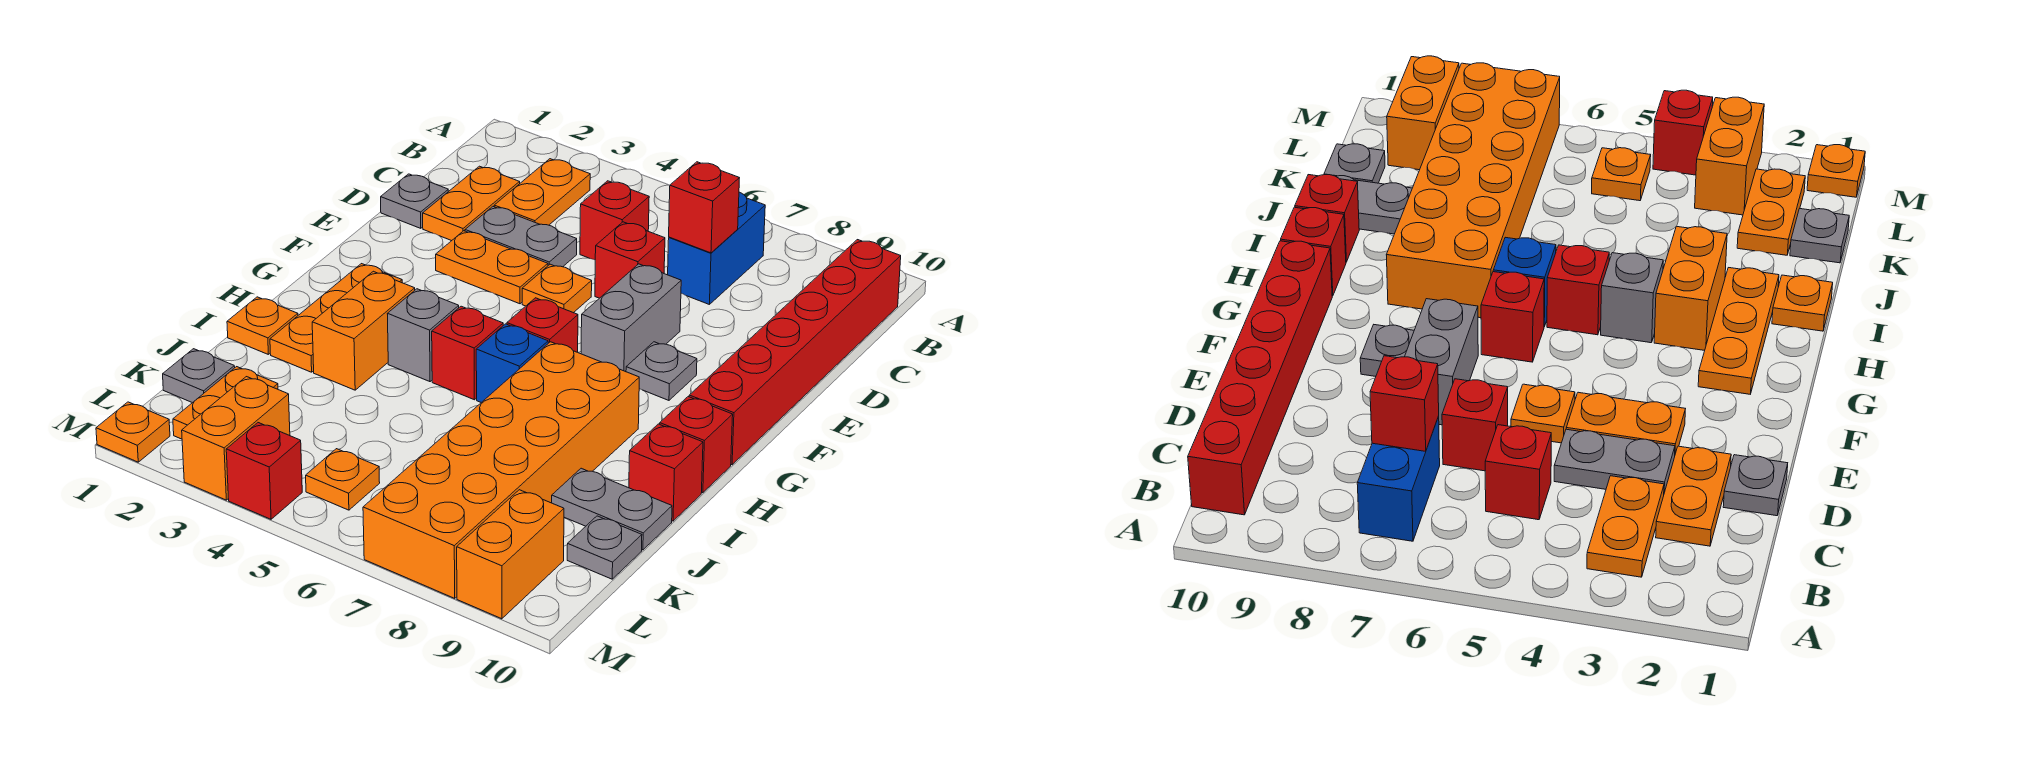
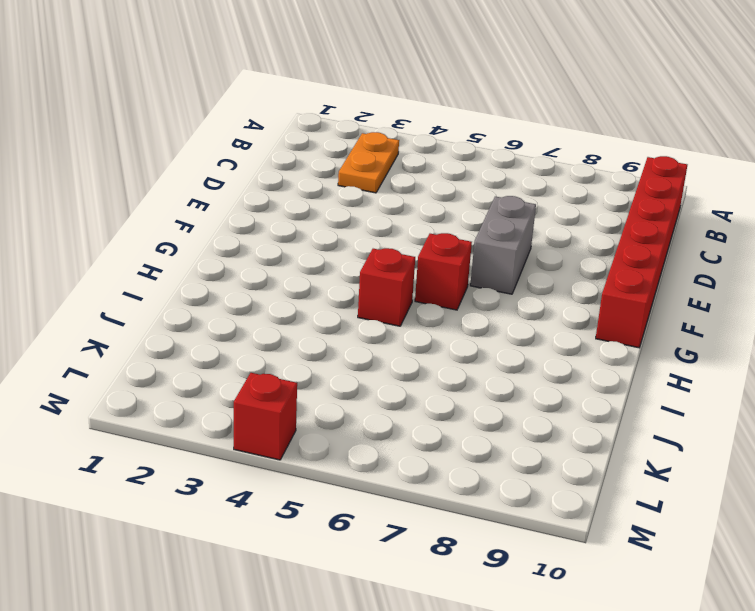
none -> blue 1x2 brick [668,192,765,304]
none -> orange 1x2 plate [423,166,520,241]
none -> red 1x1 brick [580,181,649,260]
none -> grey 1x1 plate [381,174,449,228]

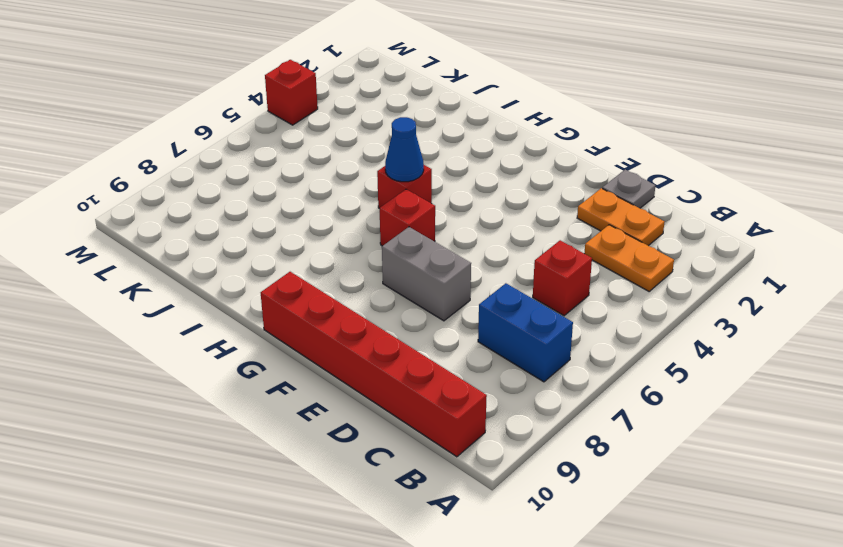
blue 1x1 cone [385,117,424,182] -> none
none -> grey 1x2 plate [465,207,577,267]
none -> red 1x1 brick [595,222,665,298]
none -> orange 1x2 plate [436,231,548,304]
none -> orange 1x1 plate [522,264,592,313]

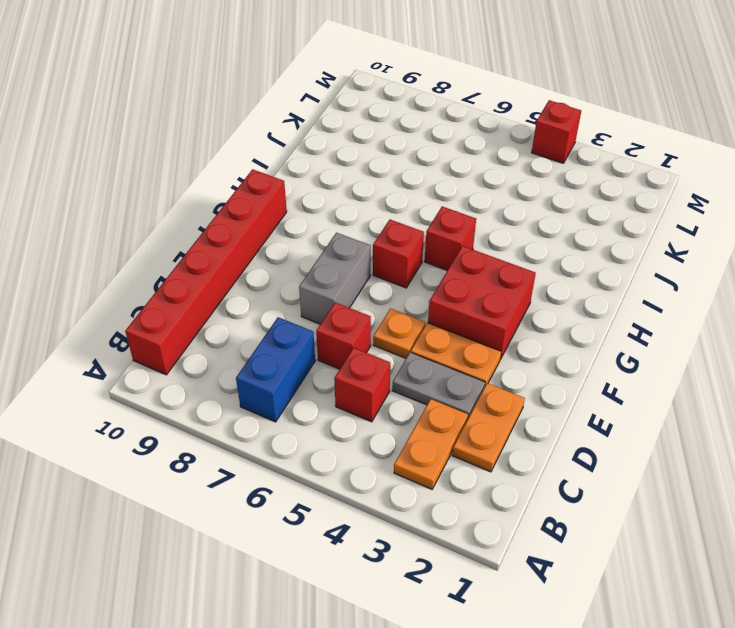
red 2x2 brick [428,246,536,359] -> none
none -> grey 1x1 plate [381,174,449,228]
none -> grey 1x1 plate [626,342,697,400]
none -> orange 1x3 plate [270,264,402,372]
none -> orange 1x2 brick [312,271,415,390]

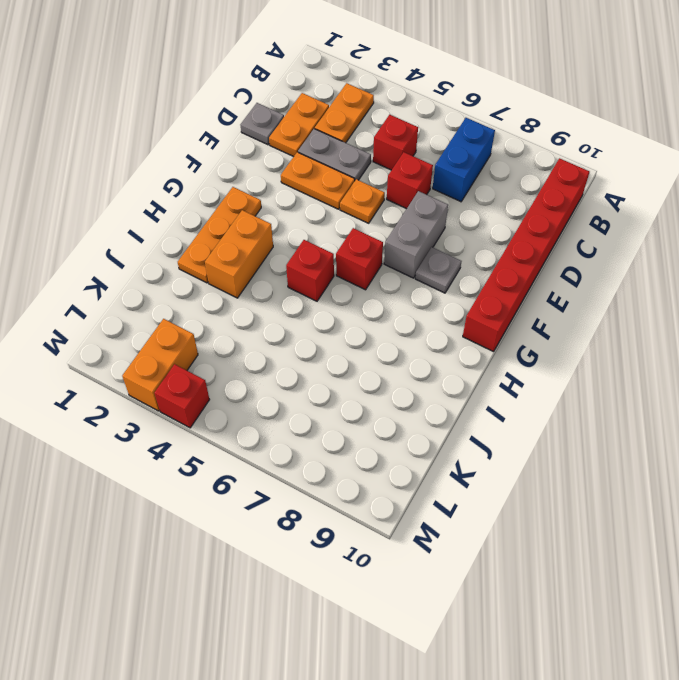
none -> grey 1x1 brick [387,289,459,382]
none -> blue 1x1 brick [476,324,548,402]
none -> orange 2x6 brick [363,342,639,598]
none -> red 1x1 brick [660,397,733,493]

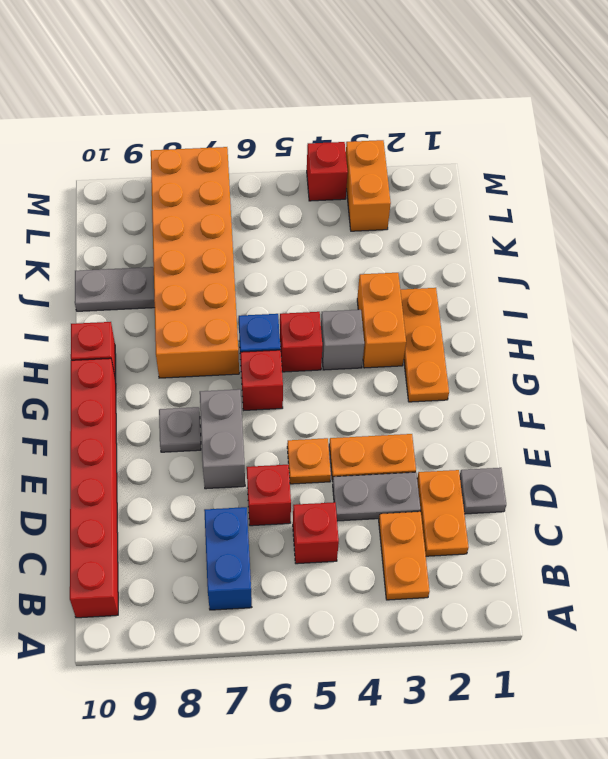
none -> orange 1x1 plate [227,297,298,354]
none -> red 1x1 brick [629,424,703,521]
none -> grey 1x1 plate [163,349,235,403]
none -> orange 1x2 plate [173,367,278,439]

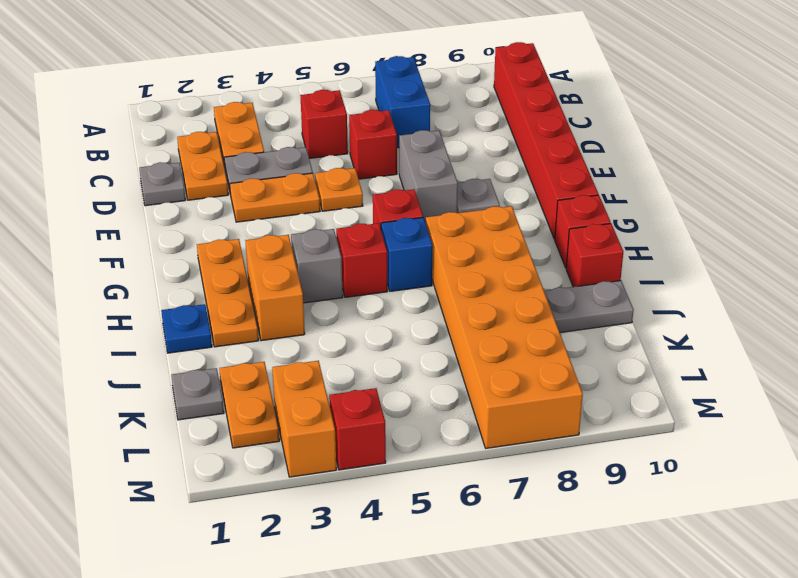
blue 1x1 plate [161,304,212,353] -> orange 1x1 plate [227,297,298,354]
none -> grey 1x1 plate [567,516,642,579]
none -> orange 1x1 plate [306,449,380,510]
none -> orange 1x2 brick [457,490,564,619]
none -> orange 1x1 plate [96,402,170,462]

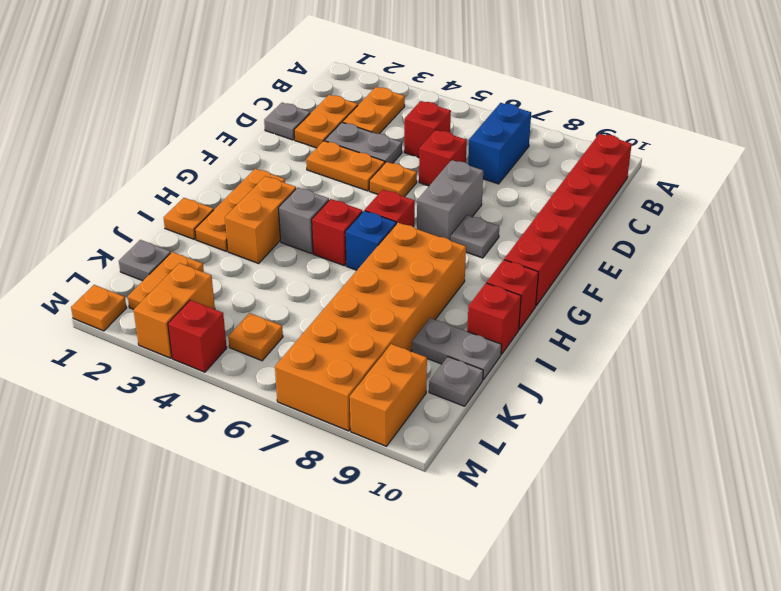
none -> red 1x1 brick [669,162,739,253]

